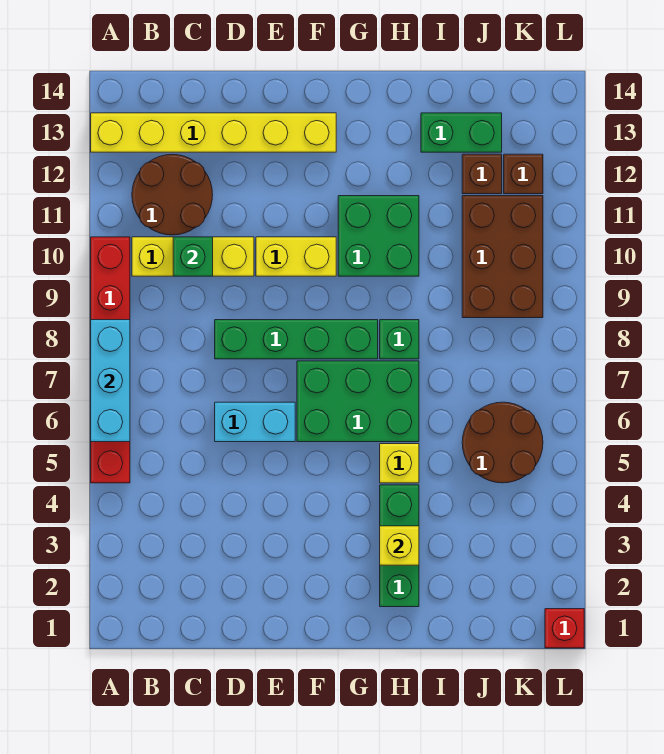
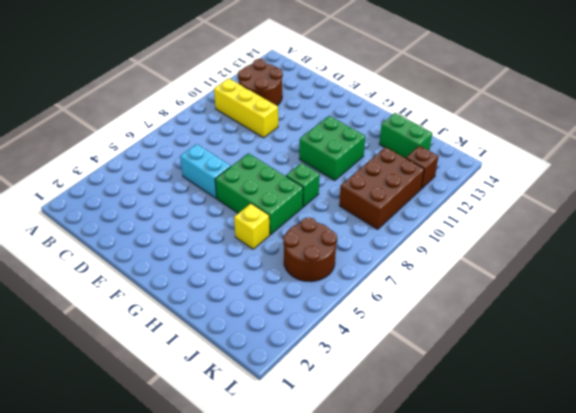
none -> red 1x6 brick [91,237,130,483]
none -> yellow 1x6 brick [91,113,336,152]
none -> green 1x4 brick [215,320,378,359]

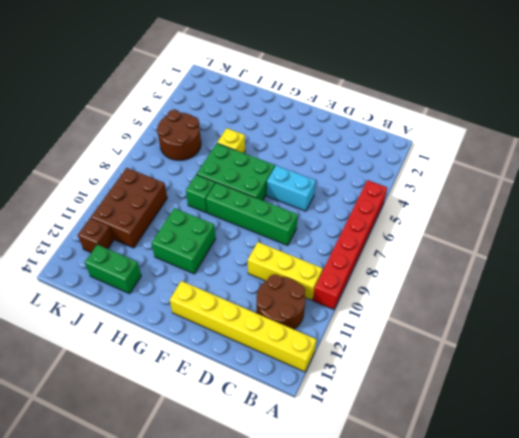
none -> yellow 1x2 brick [256,237,336,276]
none -> green 1x3 brick [380,485,419,607]
none -> brown 1x1 brick [462,154,502,194]

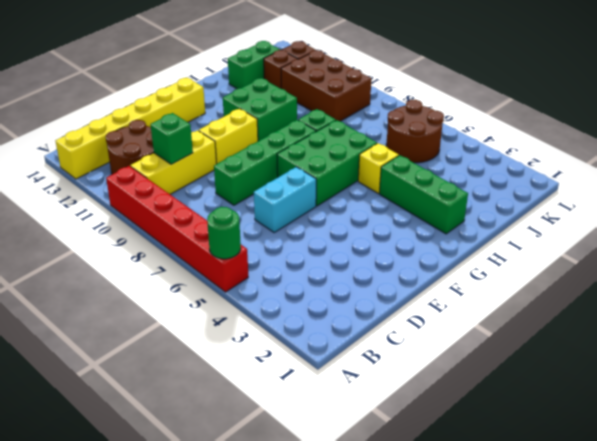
green 1x1 round brick [207,207,241,259] -> none
none -> red 1x1 brick [545,609,584,648]
none -> cyan 1x3 brick [91,320,130,442]
none -> yellow 1x1 brick [380,526,419,565]

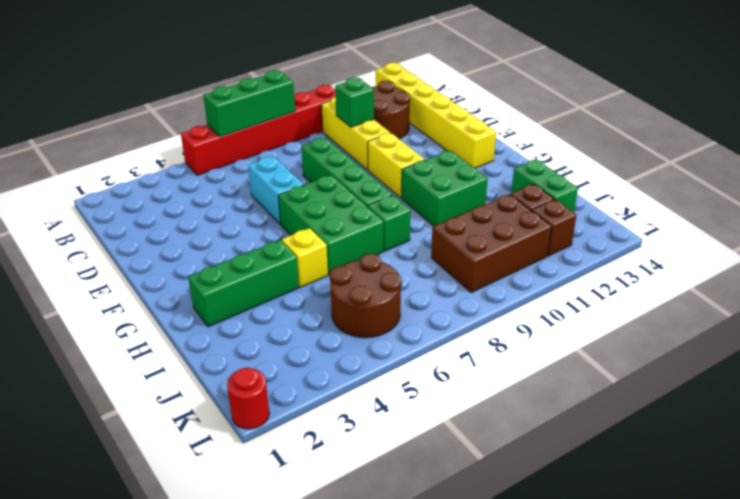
green 1x3 brick [203,70,295,137] -> cyan 1x3 brick [91,320,130,442]
red 1x1 round brick [227,368,269,429] -> red 1x1 brick [545,609,584,648]
none -> yellow 1x1 brick [380,526,419,565]

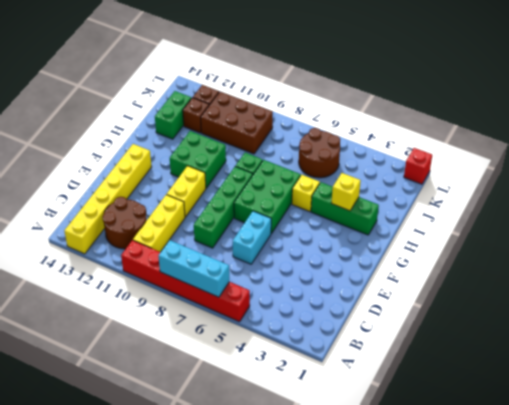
none -> green 1x1 brick [173,237,213,276]

